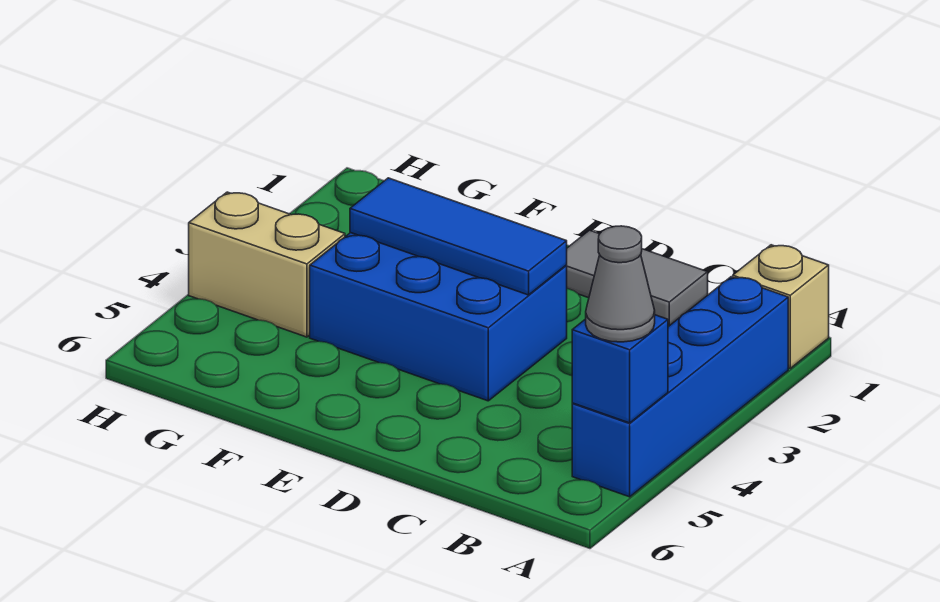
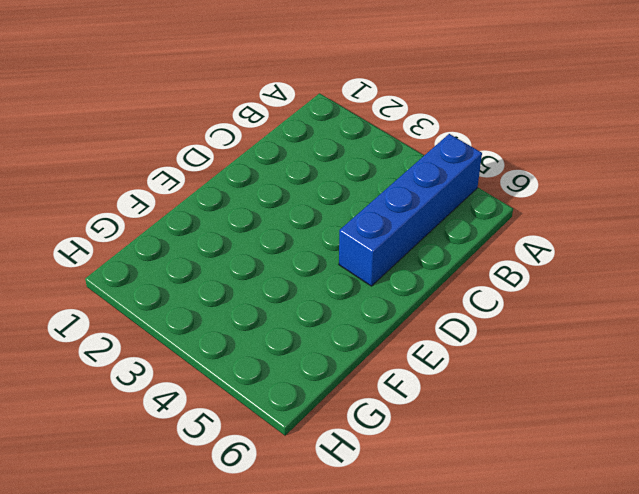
blue 1x4 brick [339,134,482,286] -> blue 1x4 brick turned to [572,277,788,497]
none -> tan 1x1 brick [733,245,829,368]
none -> grey 1x2 tile [566,230,708,326]

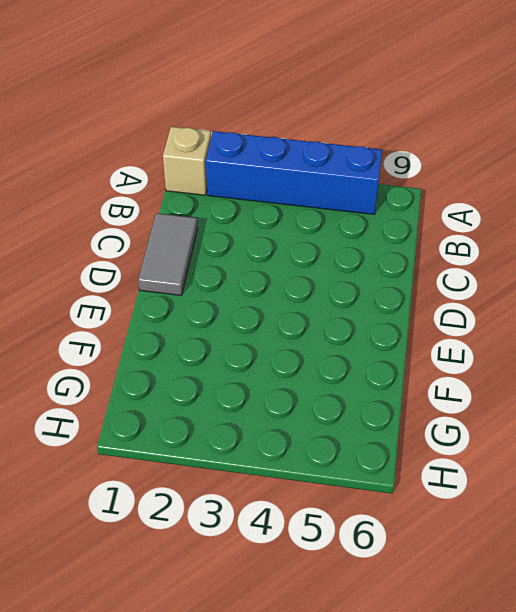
none -> blue 2x3 brick [310,233,567,401]
none -> tan 1x2 brick [189,192,345,337]

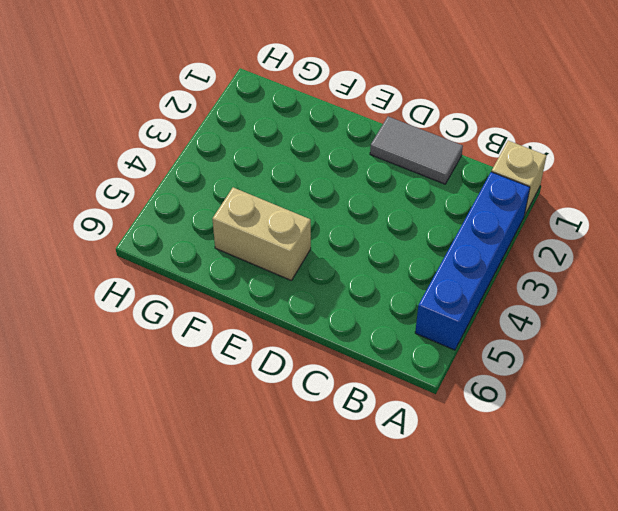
tan 1x2 brick [213,188,311,281] -> tan 1x2 brick moved to [189,192,345,337]
none -> blue 2x3 brick [310,233,567,401]
none -> blue 1x1 brick [572,315,668,423]

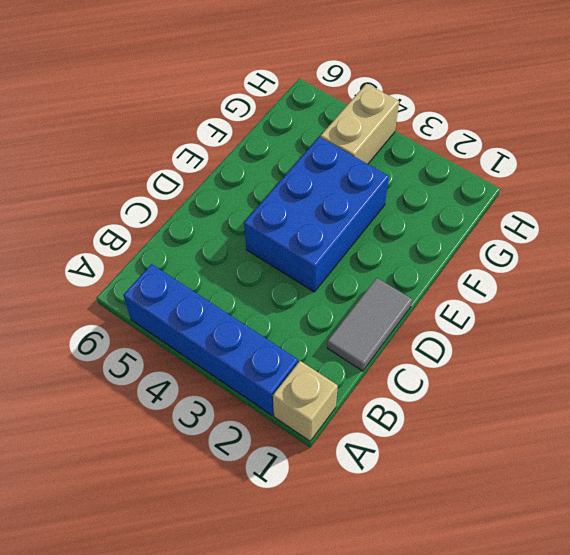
none -> blue 1x1 brick [572,315,668,423]
none -> blue 1x3 tile [350,178,567,295]

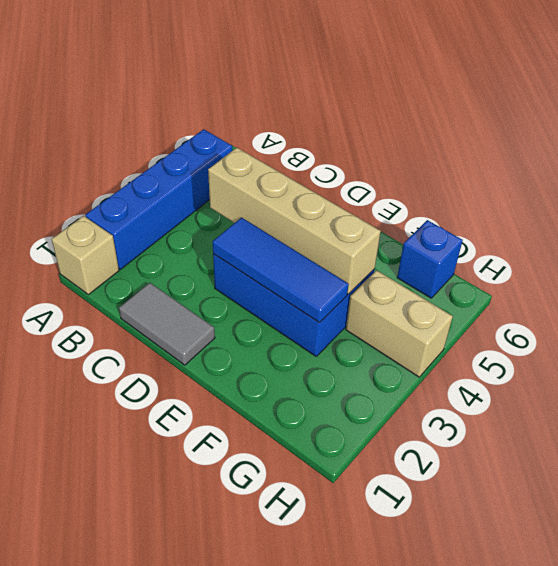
tan 1x4 brick [208,148,381,294] -> none
blue 1x1 brick [397,220,463,298] -> blue 1x1 brick moved to [572,315,668,423]
none -> grey 1x1 cone [586,226,655,342]

